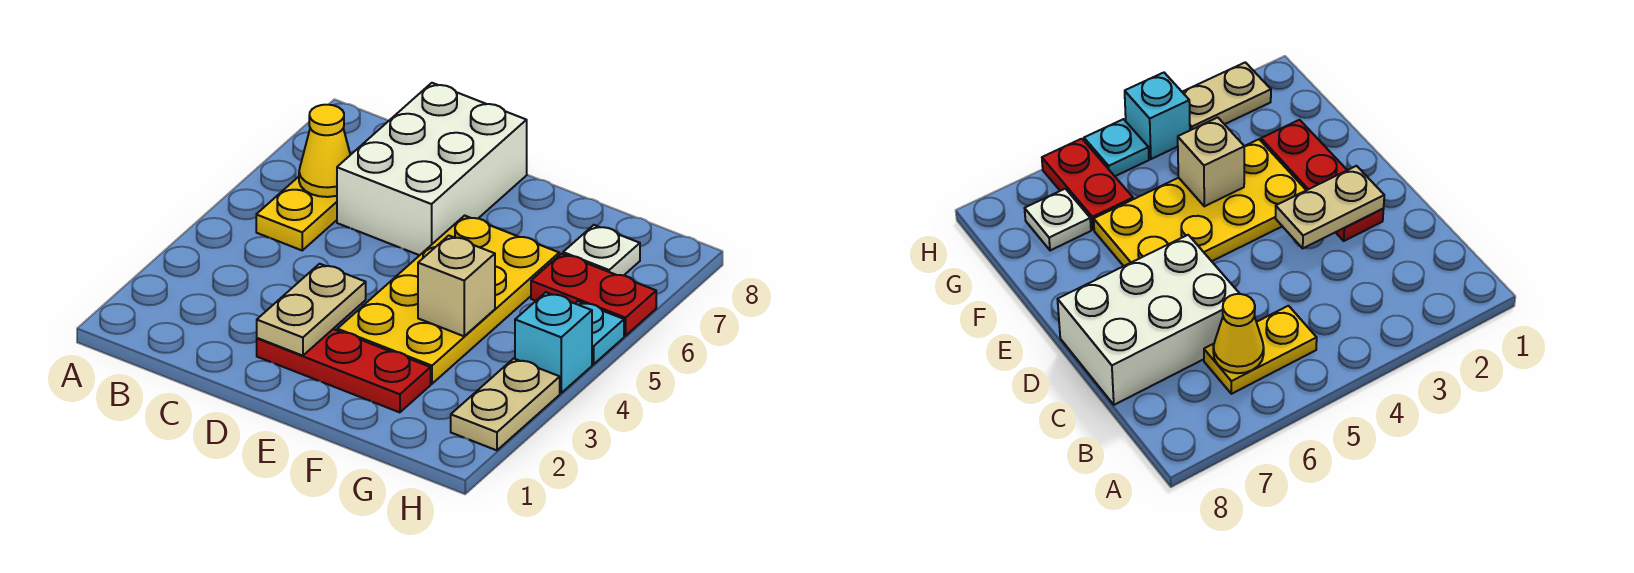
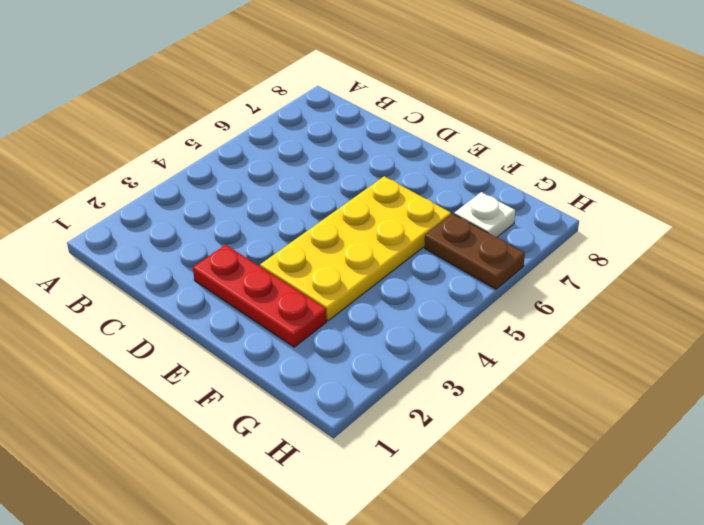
brown 1x2 plate [425,214,525,289] -> red 1x2 plate [531,254,656,336]
none -> yellow 1x2 plate [256,177,337,250]
none -> white 2x3 brick [337,83,527,255]
none -> tan 1x2 plate [451,358,560,450]

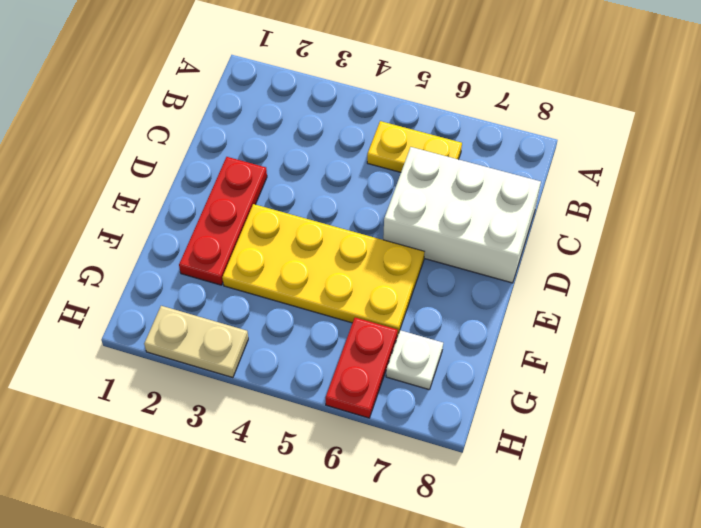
none -> cyan 1x1 brick [515,292,592,393]
none -> cyan 1x1 plate [575,301,624,365]
none -> yellow 1x1 cone [299,105,350,197]

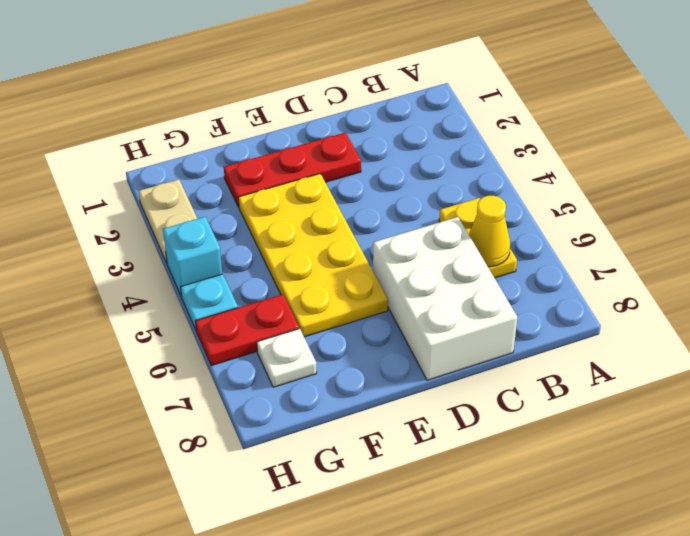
none -> tan 1x2 plate [257,264,366,356]
none -> tan 1x1 brick [418,236,495,336]

